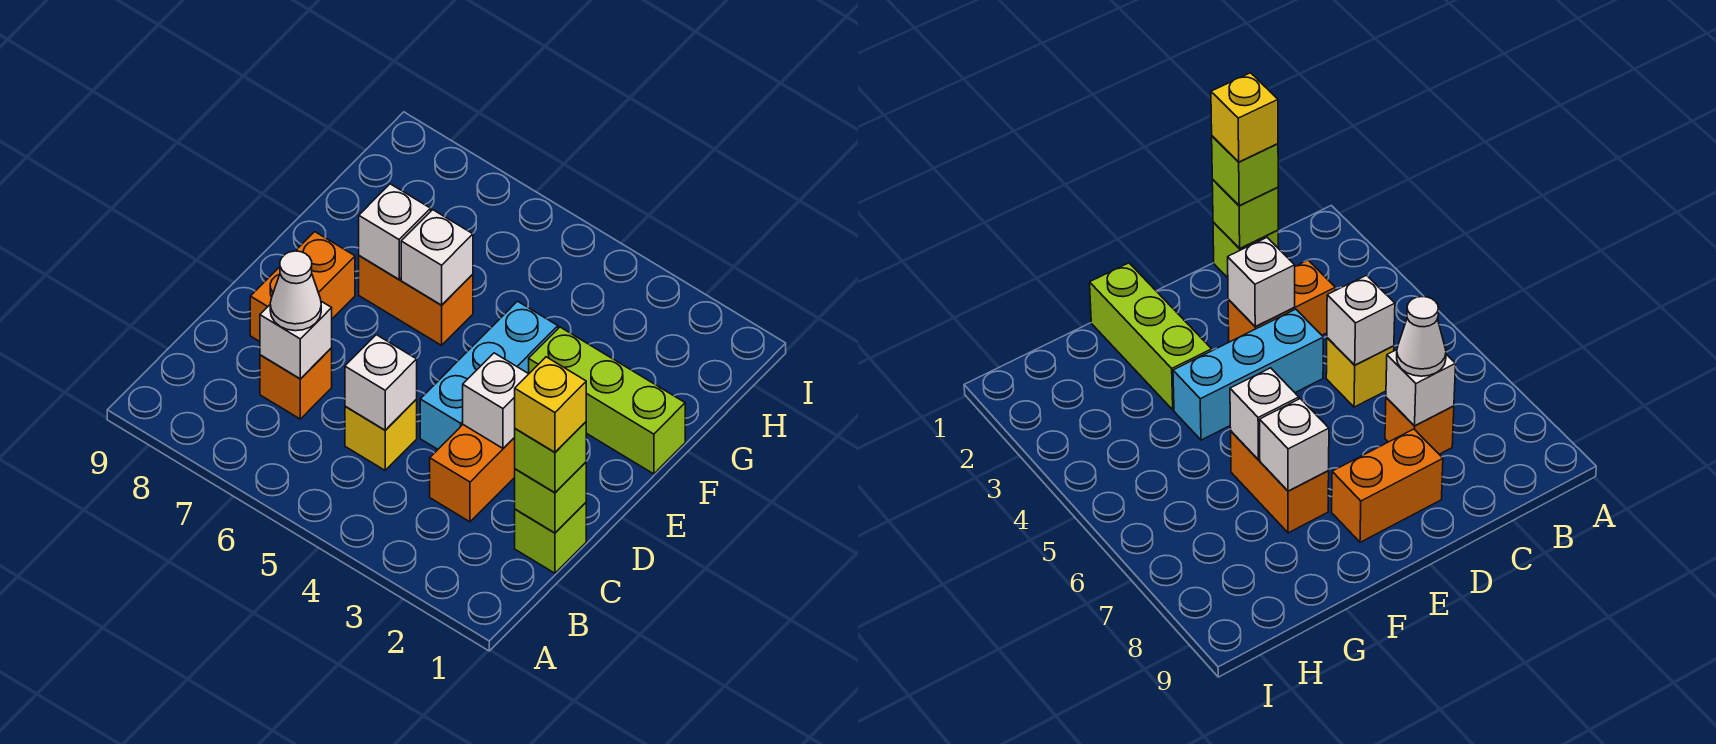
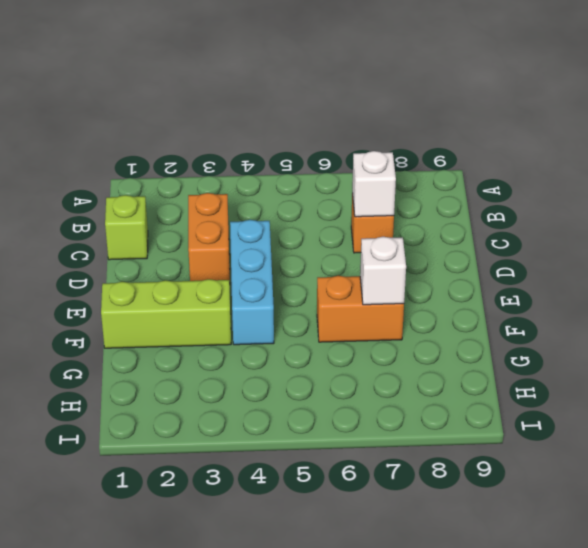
none -> yellow 1x1 brick [345,400,417,470]
none -> orange 1x2 brick [250,232,355,342]
none -> lime 1x1 brick [515,462,586,533]

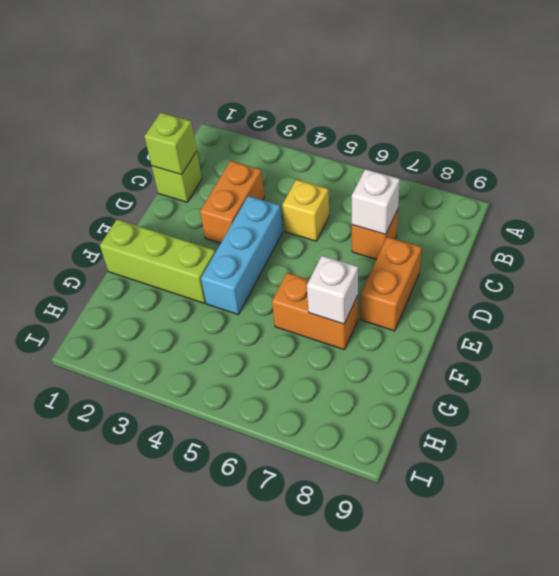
none -> white 1x1 brick [345,335,417,430]
none -> white 1x1 brick [463,353,528,448]
none -> white 1x1 brick [401,210,473,305]

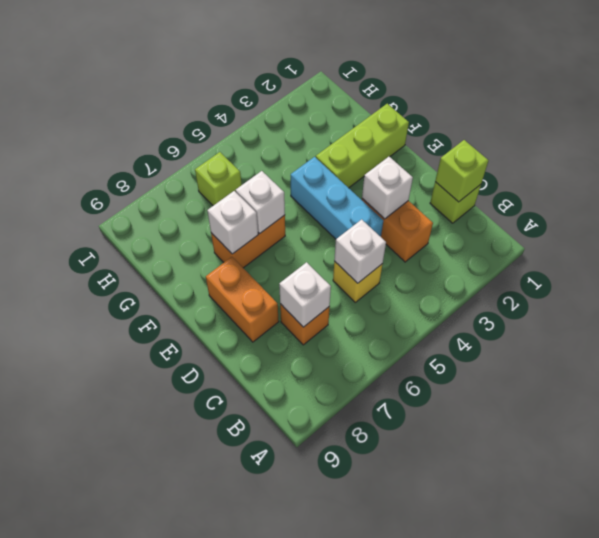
lime 1x1 brick [195,152,242,206] -> lime 1x1 brick moved to [514,422,586,493]
none -> white 1x1 cone [270,251,321,331]
none -> yellow 1x1 brick [515,357,586,452]

